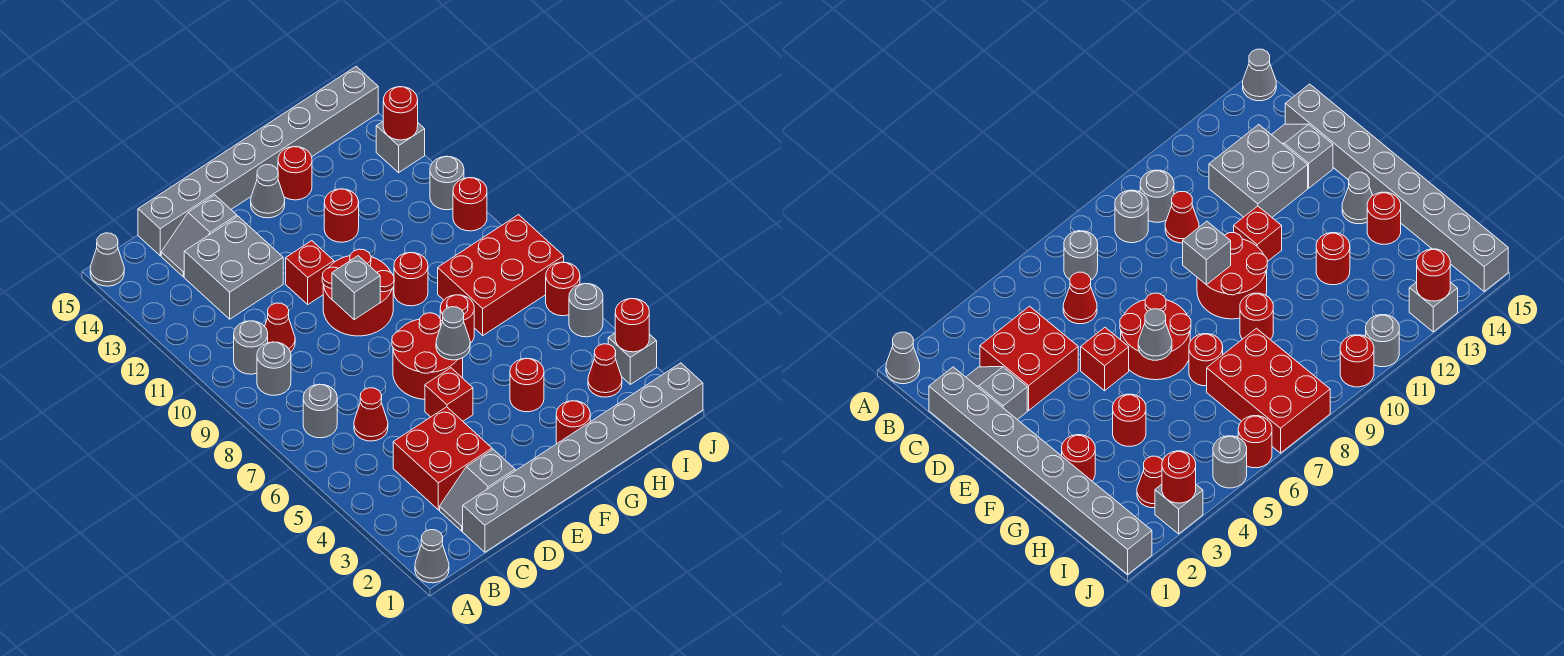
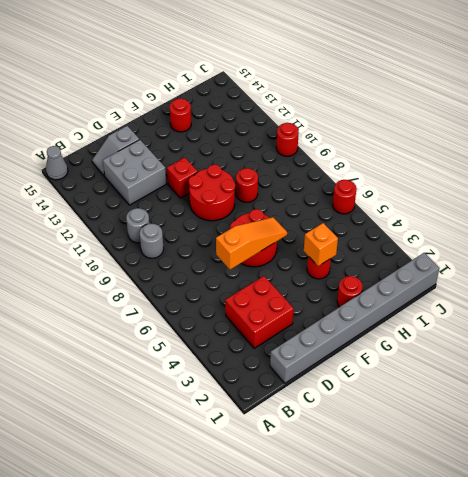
orange 1x3 slope [216,217,287,270] -> grey 1x1 cone [436,307,470,360]
orange 1x1 brick [304,223,338,266] -> none
none -> grey 1x1 cone [415,530,449,583]
none -> grey 1x1 round brick [303,384,337,438]
none -> grey 1x2 slope [440,449,515,531]
none -> red 1x1 cone [354,388,388,441]

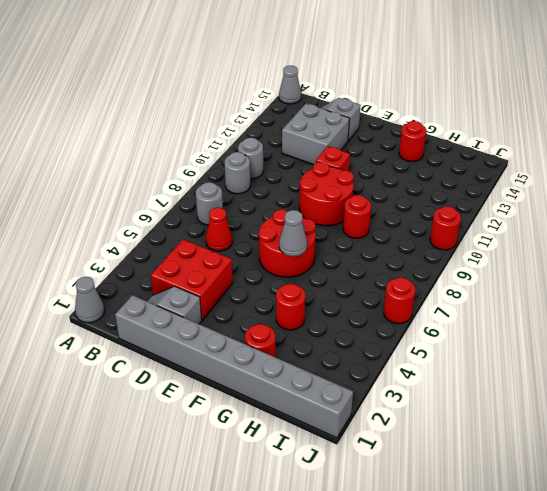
none -> red 1x1 cone [265,303,295,352]
none -> grey 1x8 brick [138,66,378,256]
none -> red 1x1 brick [425,368,473,421]
none -> grey 1x1 cone [251,165,285,218]

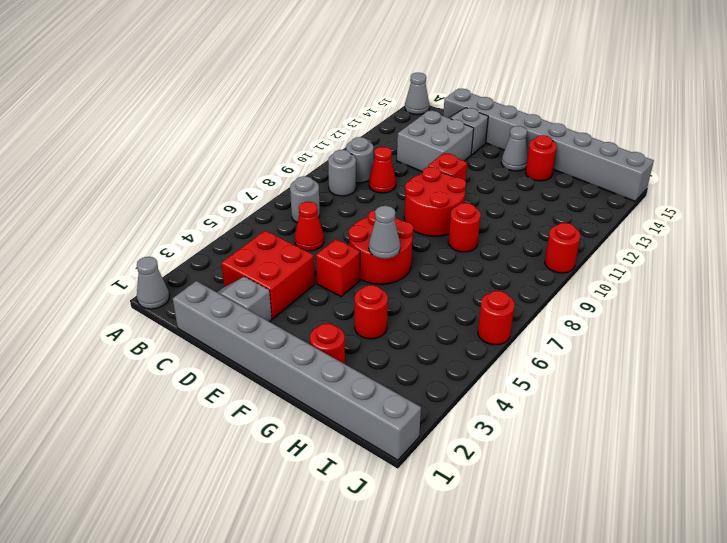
none -> red 1x1 round brick [440,295,474,343]
none -> red 1x1 round brick [324,189,359,242]
none -> red 2x3 brick [438,215,564,335]
none -> red 1x1 cone [588,344,622,397]

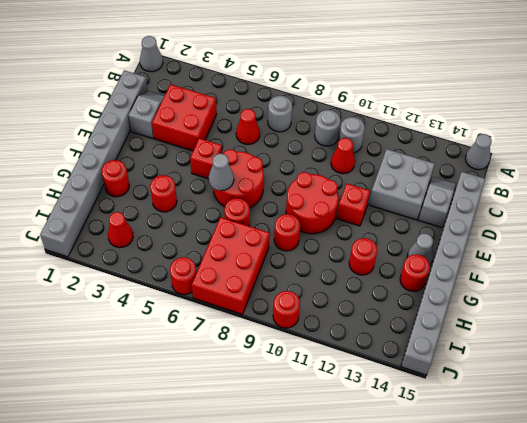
none -> grey 1x1 brick [608,333,657,384]
none -> grey 1x1 round brick [569,284,603,337]
none -> grey 1x1 round brick [430,156,464,210]
none -> grey 1x1 brick [376,122,425,173]

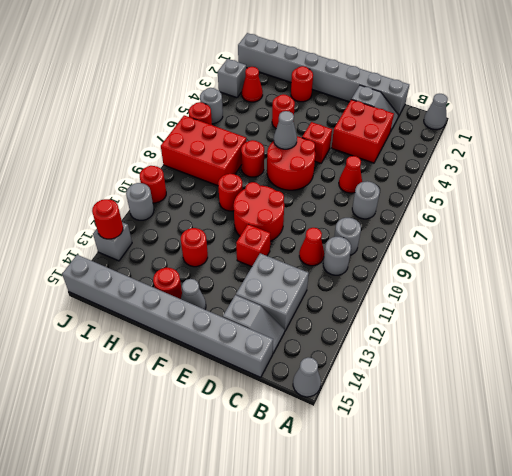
none -> grey 1x1 brick [332,256,380,319]
none -> red 1x1 round brick [615,299,649,352]

